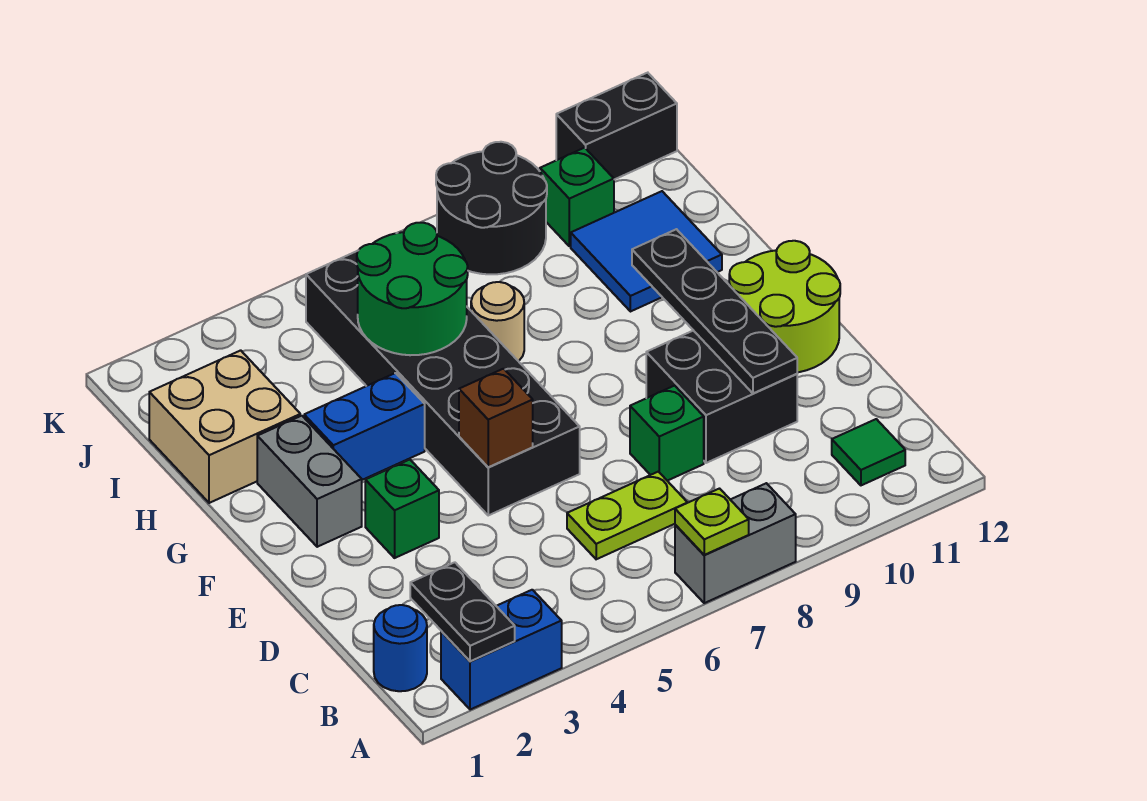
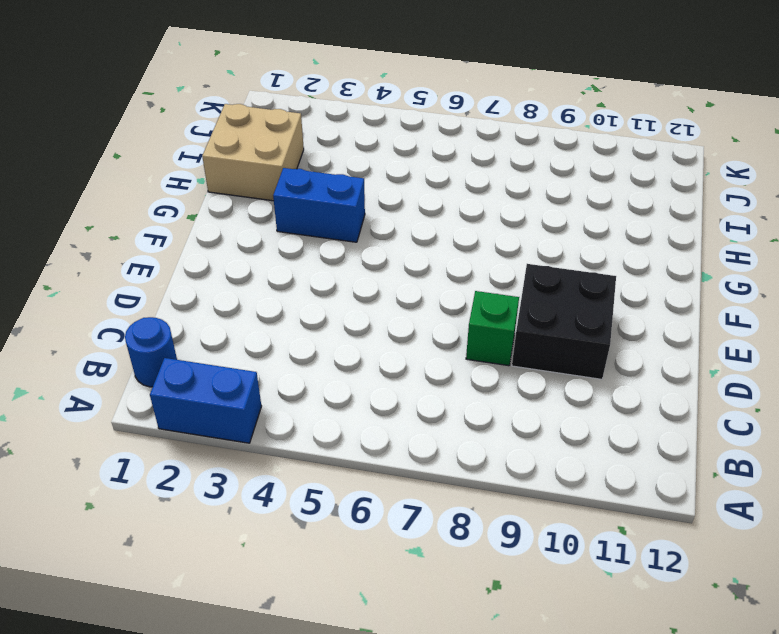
none -> grey 1x2 brick [675,483,796,603]
none -> green 1x1 tile [832,419,905,485]
none -> lime 1x2 plate [567,472,688,559]

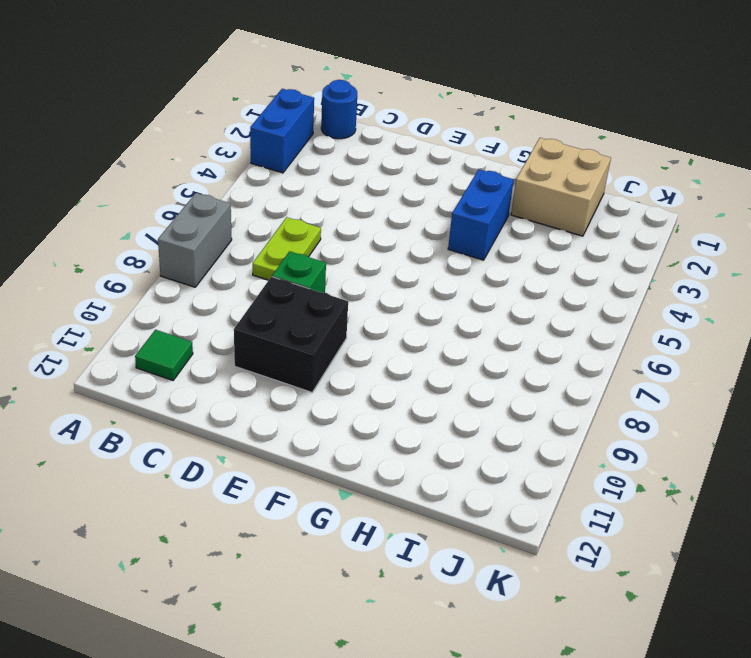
none -> green 1x1 brick [365,460,439,558]
none -> black 2x6 brick [306,251,580,515]
none -> lime 2x2 round brick [729,241,840,372]

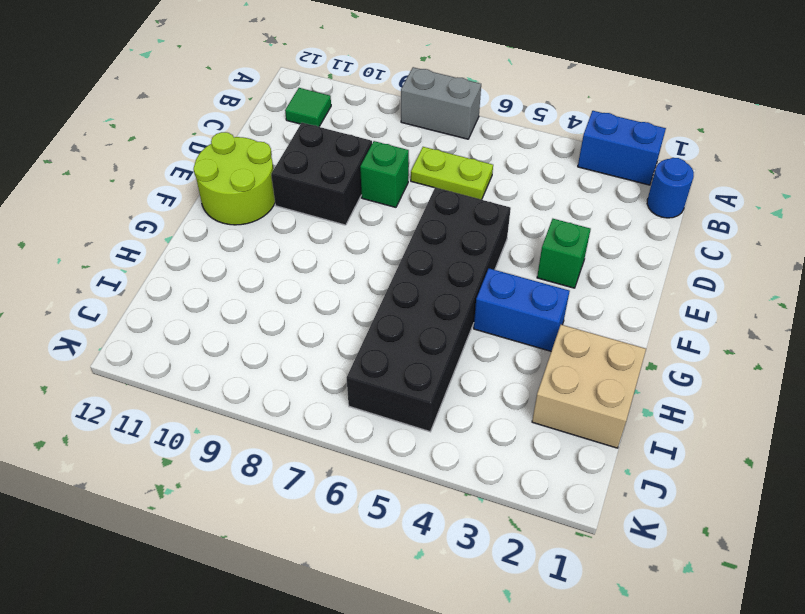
none -> grey 1x2 brick [257,416,362,547]
none -> tan 1x1 round brick [471,282,524,361]
none -> blue 2x2 tile [571,191,722,312]

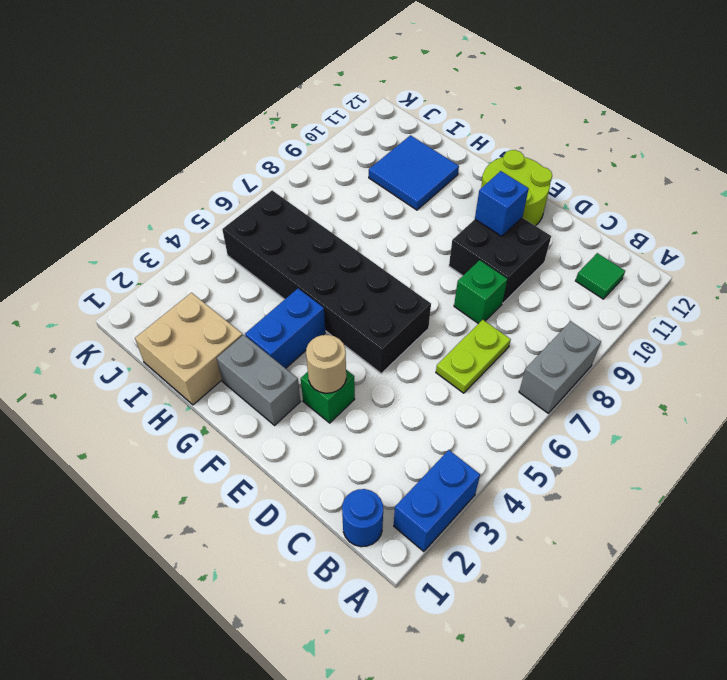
tan 1x1 round brick [306,335,346,393] -> tan 1x1 round brick moved to [471,282,524,361]
blue 1x1 brick [475,171,529,237] -> black 1x4 plate [632,229,797,393]
none -> black 2x2 round brick [436,142,547,274]
none -> green 1x1 brick [540,148,614,246]
none -> black 1x2 brick [556,73,677,180]

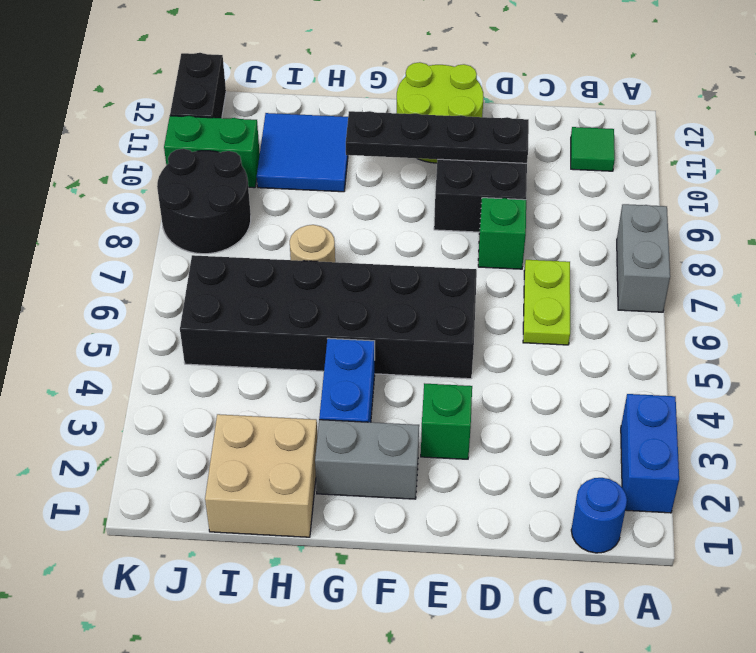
green 1x2 brick [164,116,260,188] -> green 1x1 brick [540,148,614,246]
none -> black 1x2 plate [410,562,515,661]
none -> lime 1x1 plate [675,489,749,555]
none -> brown 1x1 brick [459,369,533,467]

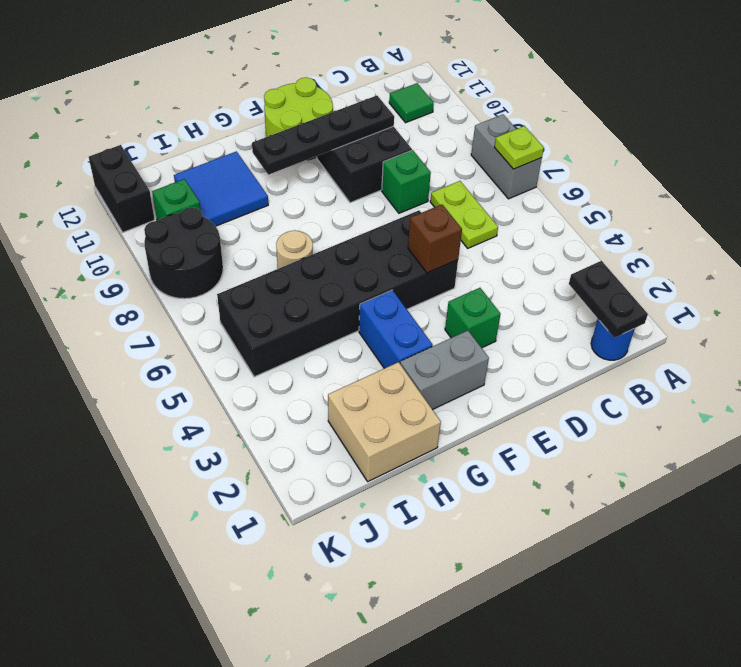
black 1x2 plate [569,261,648,338] -> black 1x2 plate turned to [410,562,515,661]
none -> blue 1x2 brick [441,590,562,710]
none -> green 2x2 round brick [357,223,468,355]

